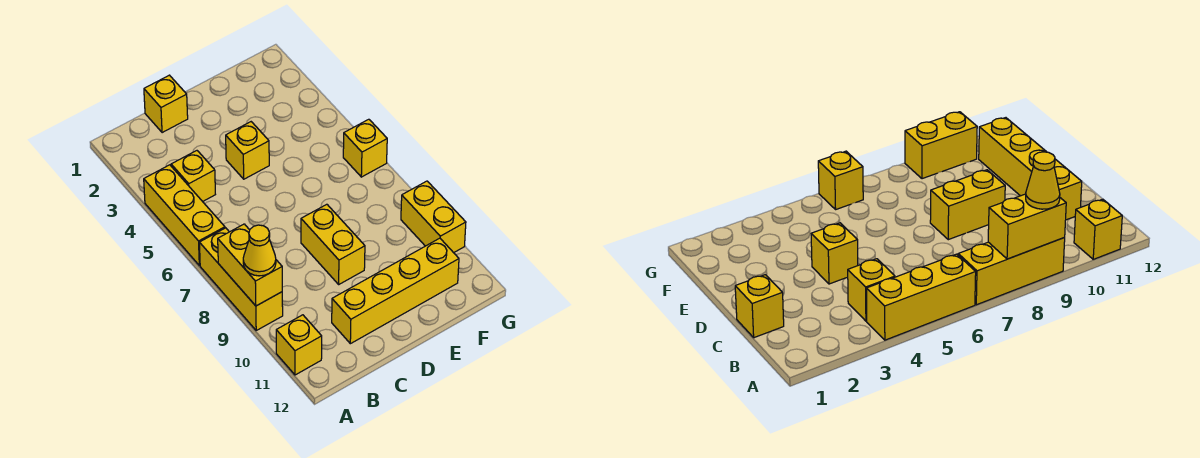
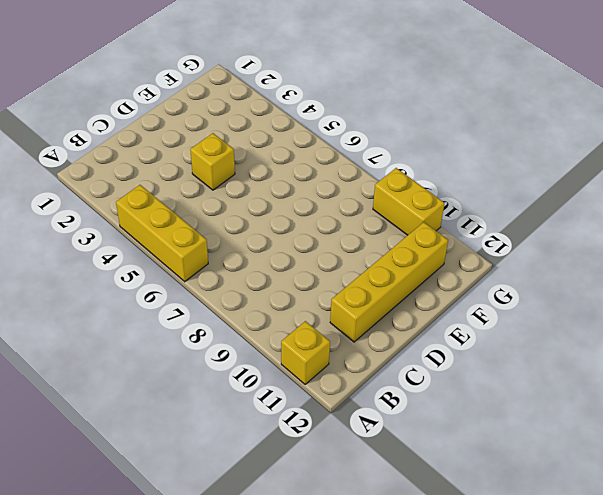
none -> yellow 1x3 brick [199,228,283,330]
none -> yellow 1x1 brick [171,151,215,202]
none -> yellow 1x1 brick [144,75,188,133]

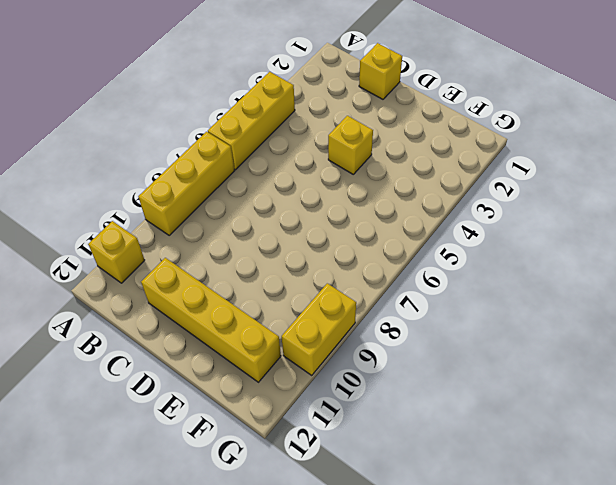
none -> yellow 1x1 brick [171,151,215,202]
none -> yellow 1x2 brick [301,204,365,284]
none -> yellow 1x1 brick [343,119,387,177]

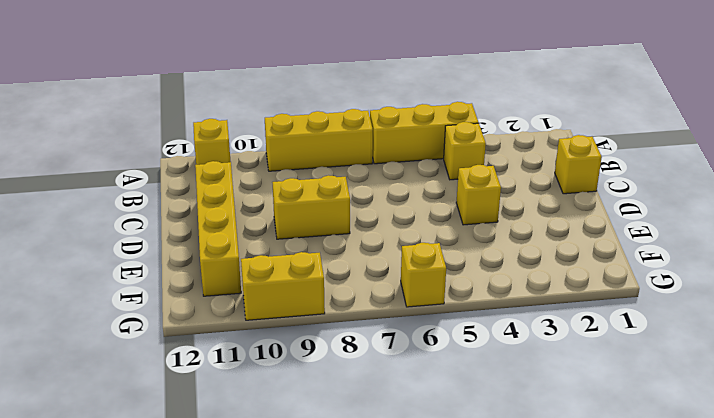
none -> yellow 1x2 brick [218,224,282,306]
none -> yellow 1x1 cone [243,225,276,276]

